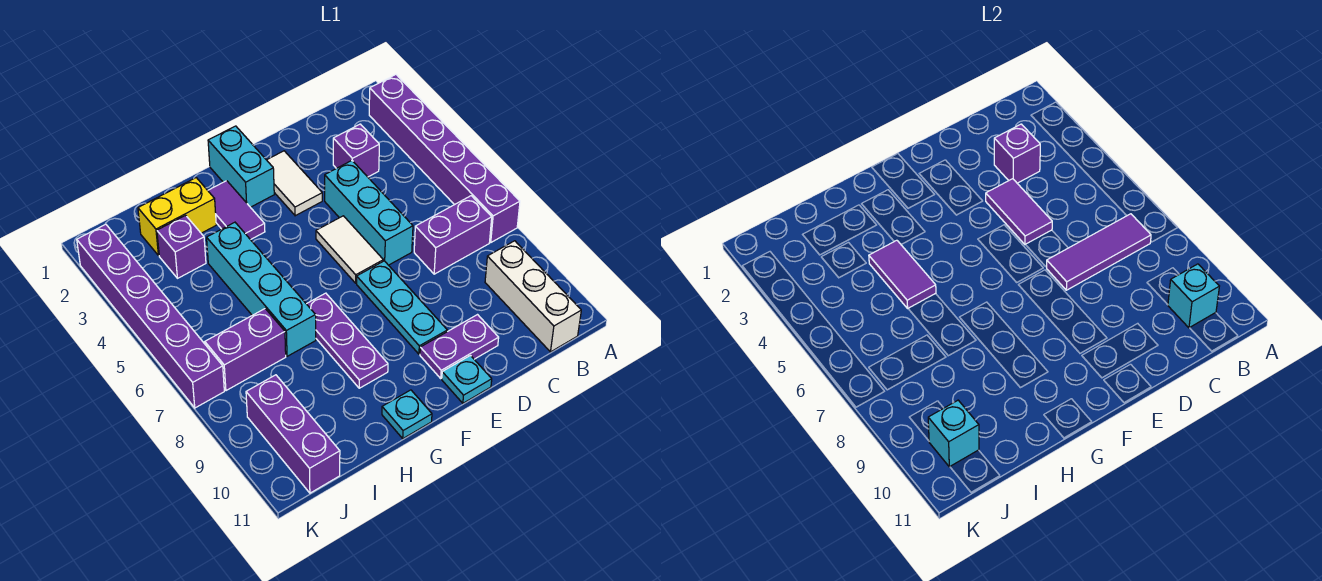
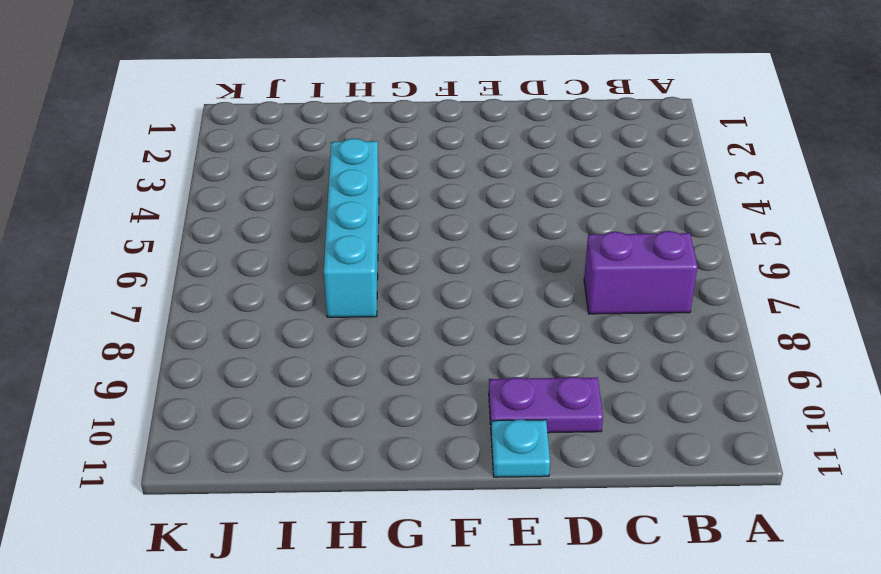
none -> purple 1x6 brick [369,75,520,242]
none -> white 1x3 brick [485,241,581,352]
none -> purple 1x1 brick [333,124,379,177]

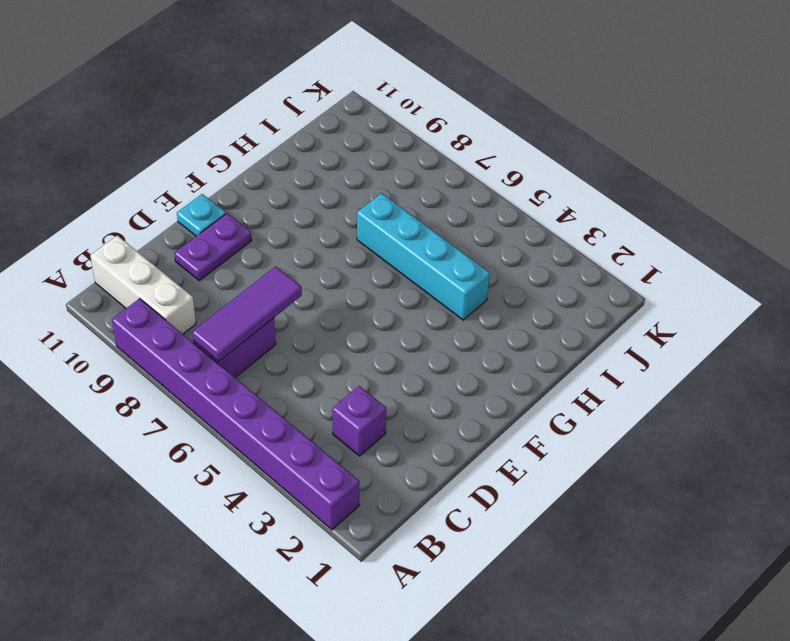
purple 1x8 brick [112,299,359,530] -> purple 1x6 brick [369,75,520,242]
none -> cyan 1x3 brick [325,161,413,265]
none -> white 1x2 tile [267,151,322,216]
none -> white 1x2 tile [316,216,383,283]

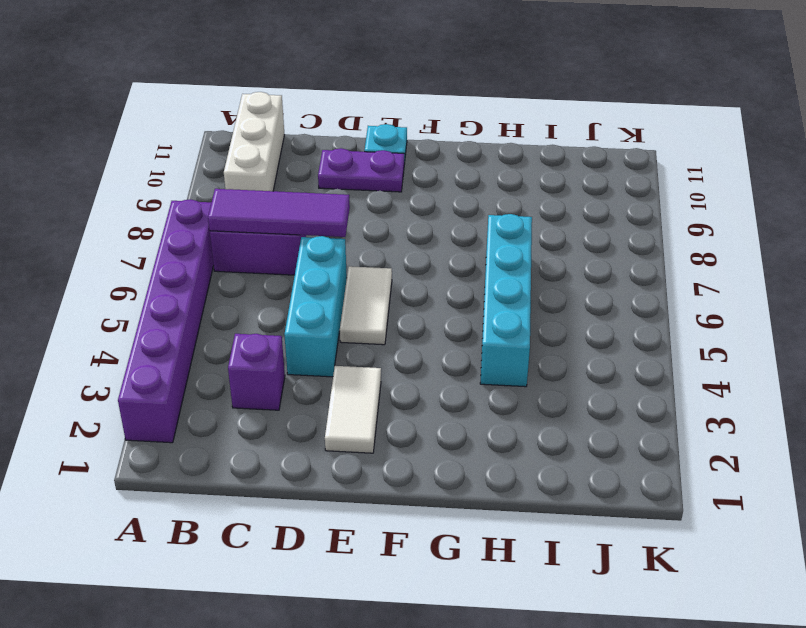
none -> cyan 1x3 plate [357,261,447,354]
none -> cyan 1x2 brick [208,126,274,207]
none -> purple 1x2 tile [208,181,265,240]

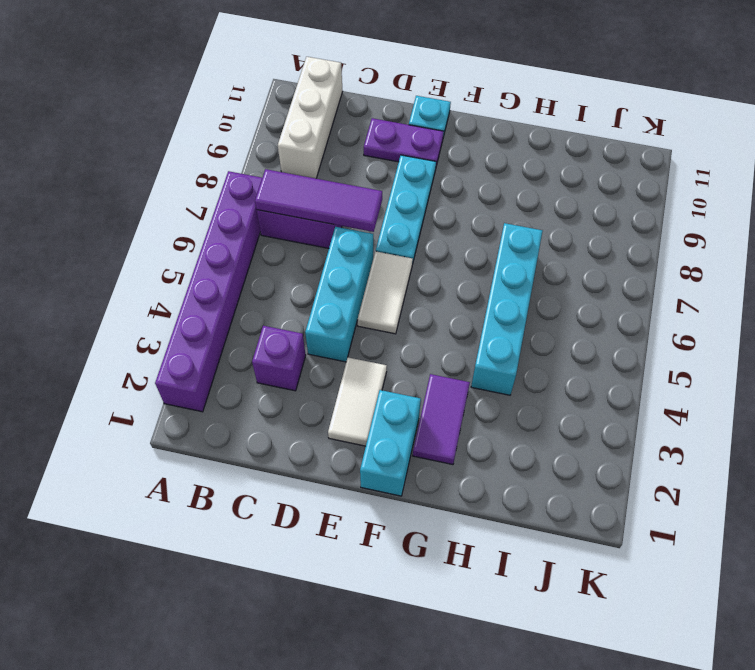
none -> purple 1x3 plate [307,293,388,388]
none -> cyan 1x1 plate [382,390,432,439]
none -> yellow 1x2 brick [138,178,216,255]

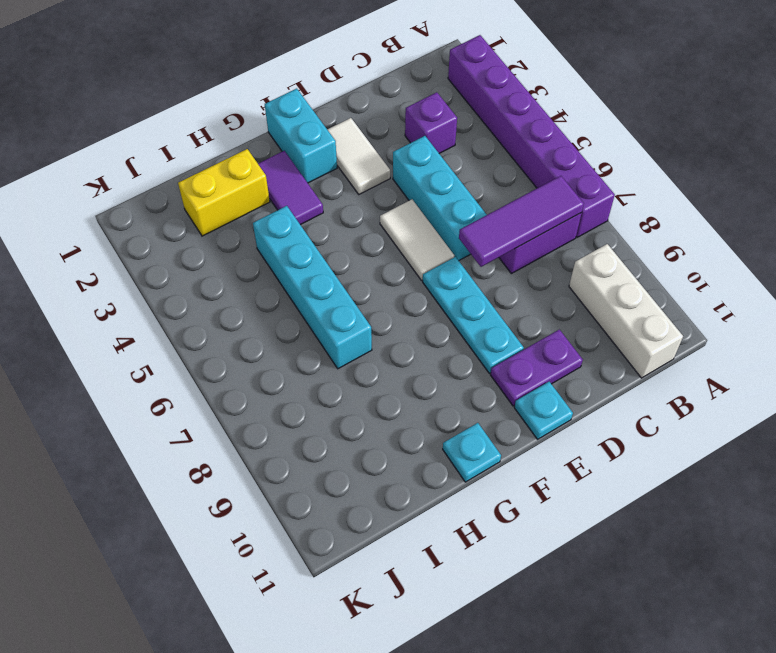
none -> purple 1x3 plate [307,293,388,388]
none -> purple 1x1 brick [157,215,206,278]
none -> purple 1x2 brick [205,309,286,391]

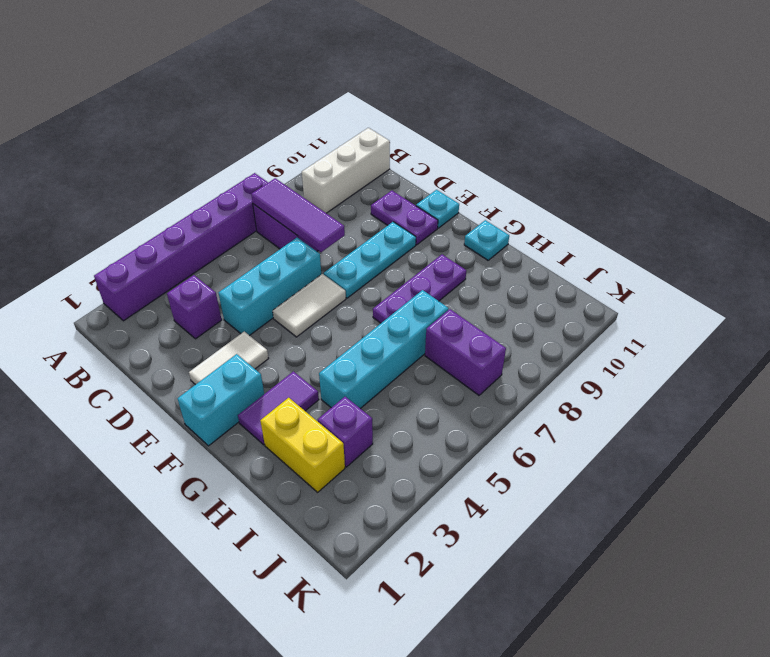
none -> purple 1x3 brick [246,375,340,493]
none -> purple 1x6 brick [77,224,224,408]
none -> cyan 1x1 brick [1168,264,1219,328]

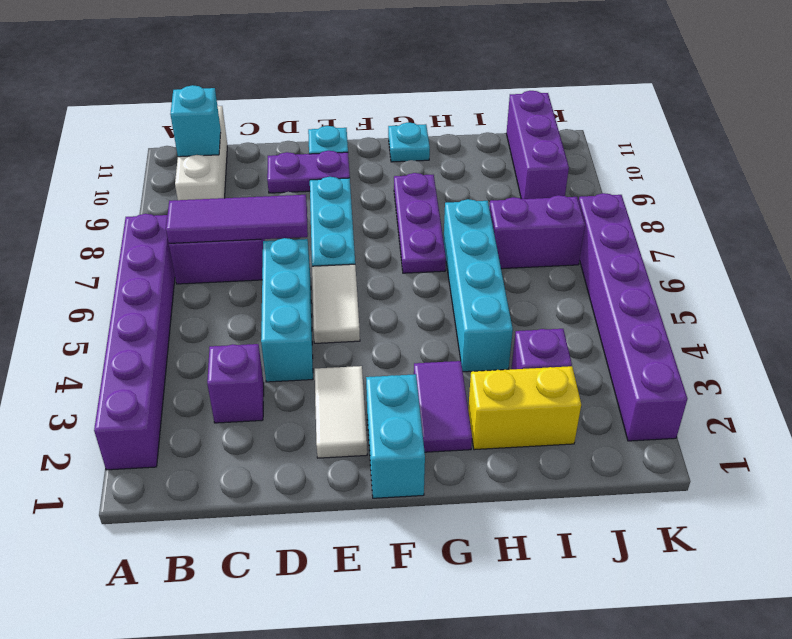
none -> purple 1x1 brick [994,124,1040,183]
none -> purple 1x2 tile [986,179,1052,245]
none -> purple 1x2 tile [869,240,936,308]

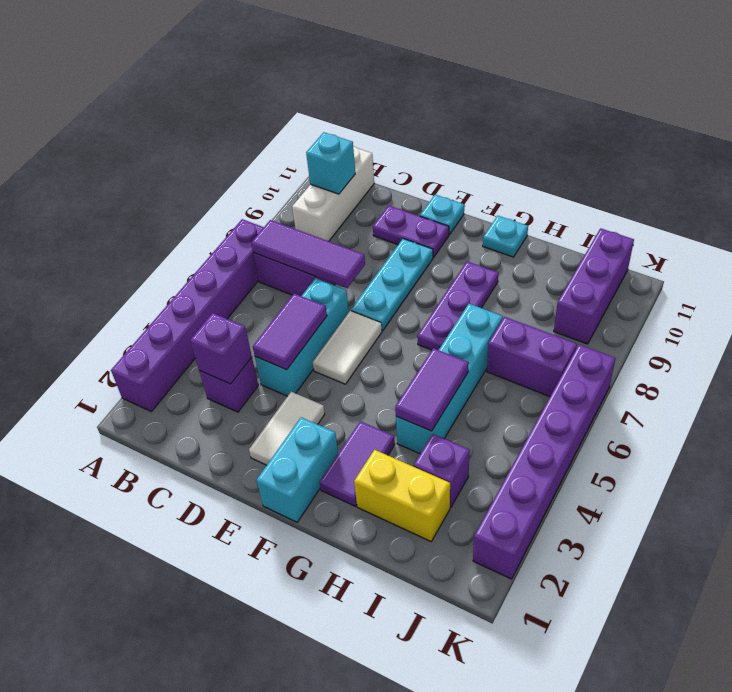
none -> cyan 1x1 brick [928,400,979,467]

